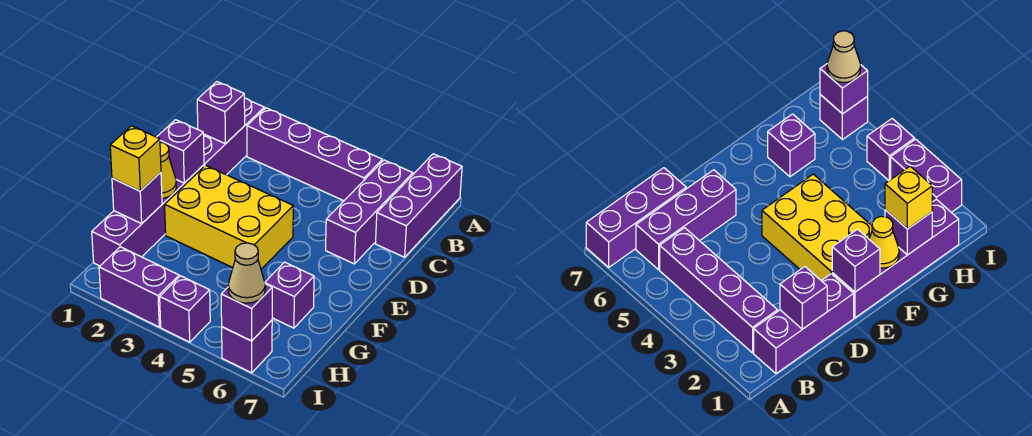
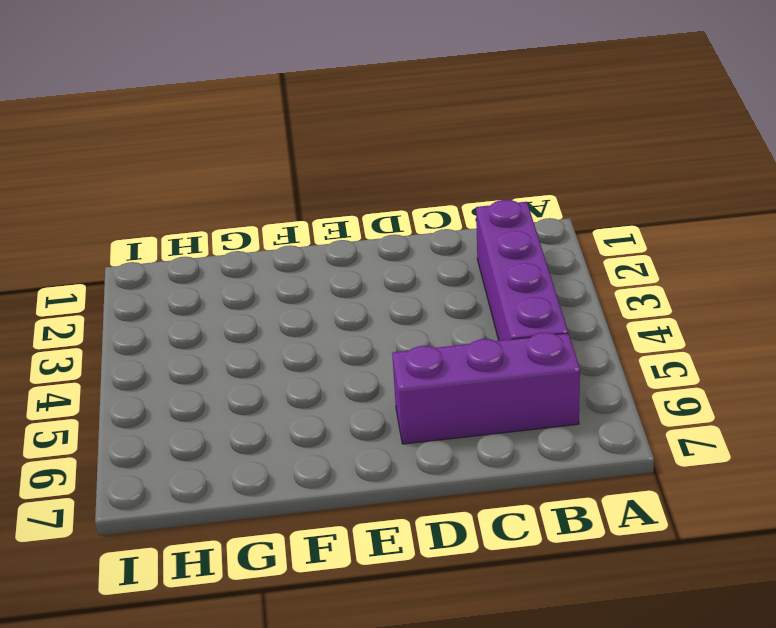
none -> purple 1x3 brick [376,154,462,257]
none -> purple 1x3 brick [203,98,264,175]
none -> purple 1x4 brick [92,165,204,266]

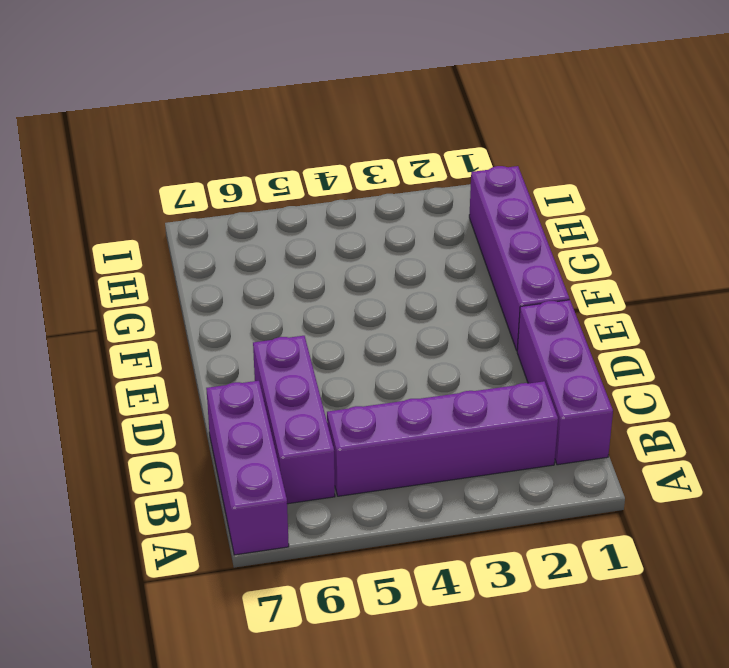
none -> yellow 2x3 brick [165,165,293,269]
none -> purple 1x1 brick [265,262,314,328]
none -> purple 1x2 brick [99,247,179,327]

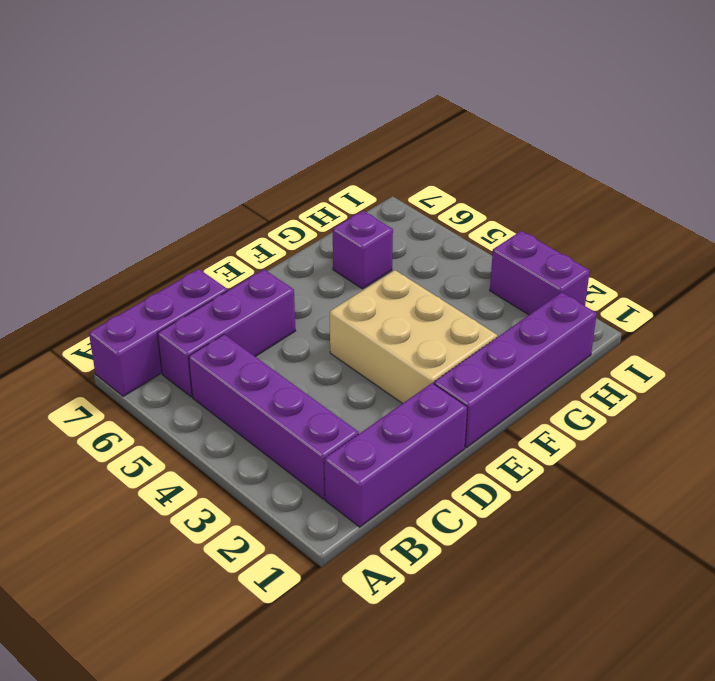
tan 2x3 brick [330,270,497,404] -> yellow 2x3 brick [165,165,293,269]
none -> purple 1x1 brick [160,276,210,342]
none -> purple 1x1 brick [222,320,272,373]
none -> purple 1x1 brick [197,82,245,144]

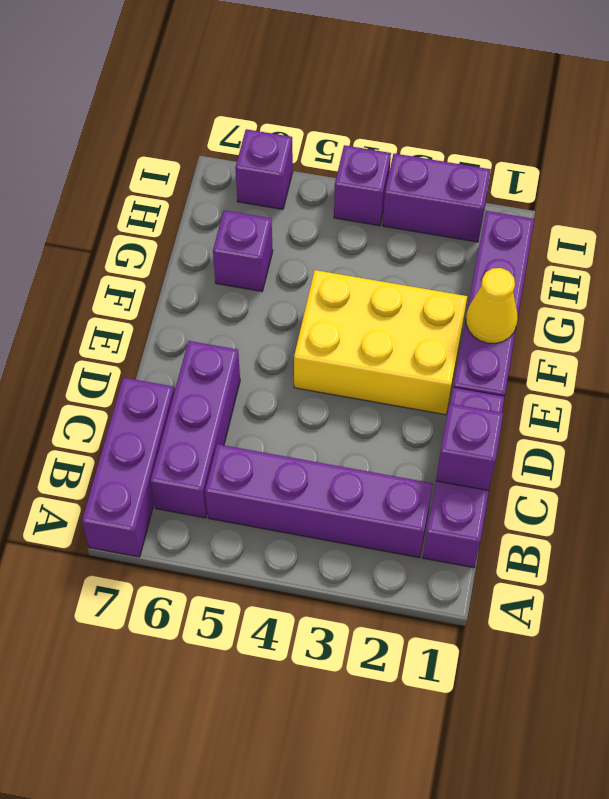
none -> purple 1x1 brick [157,120,204,183]
none -> purple 1x1 brick [112,172,162,224]
none -> purple 1x1 brick [221,284,272,341]

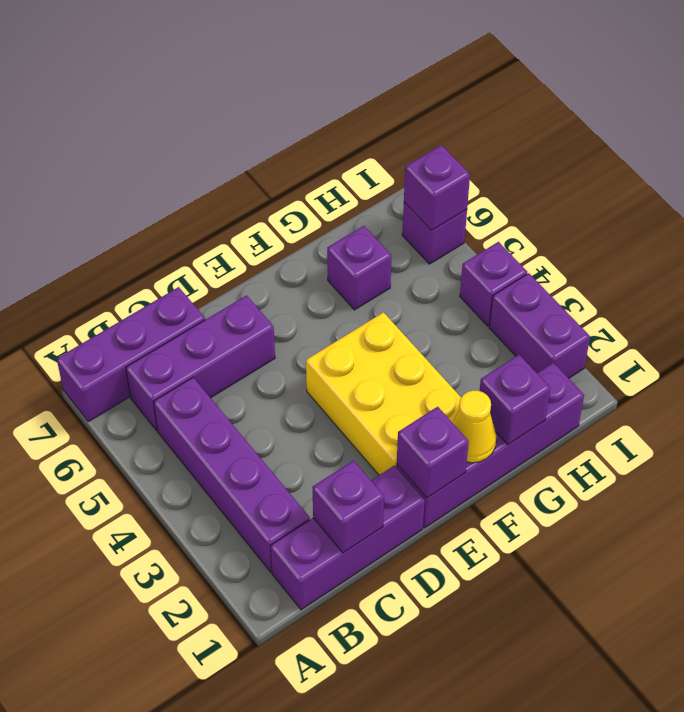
none -> yellow 1x1 brick [110,126,161,191]
none -> tan 1x1 cone [228,243,265,303]

